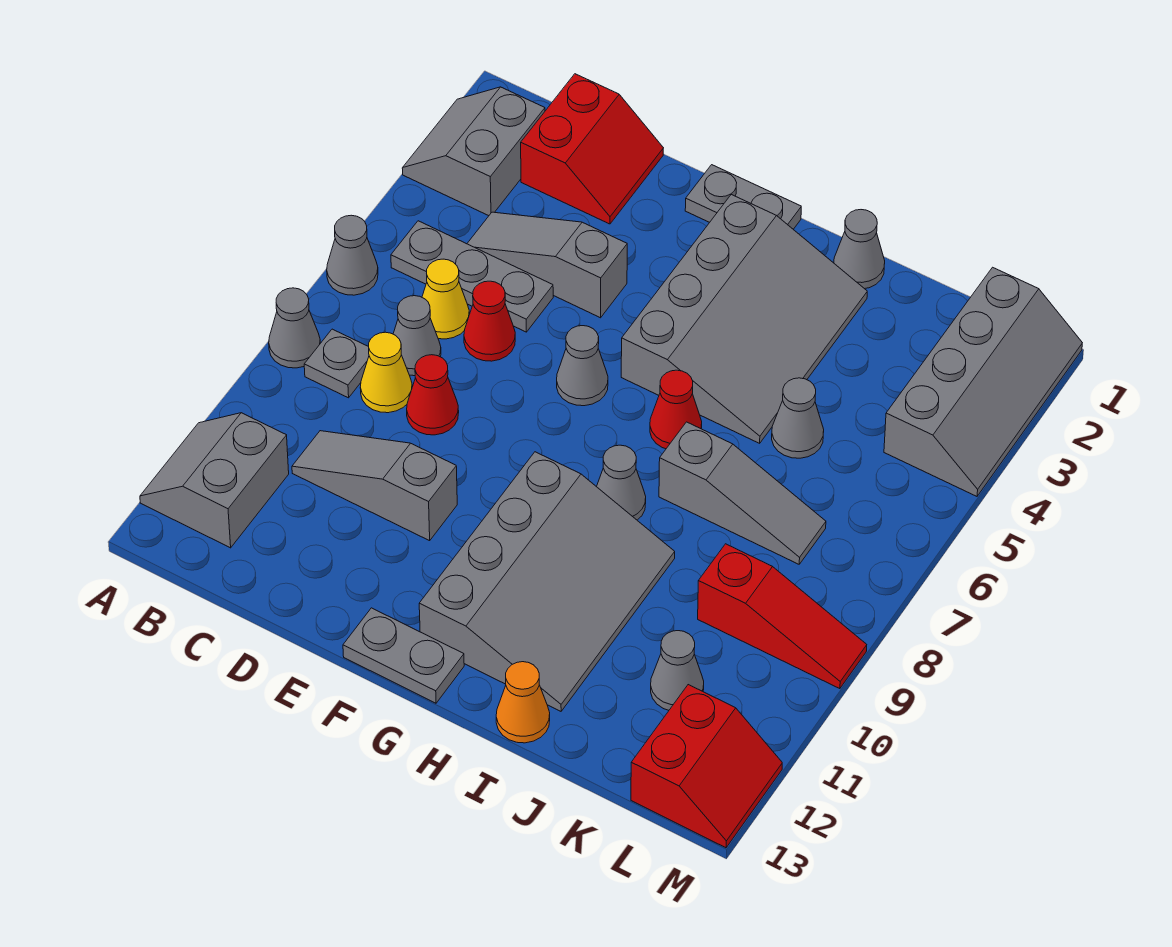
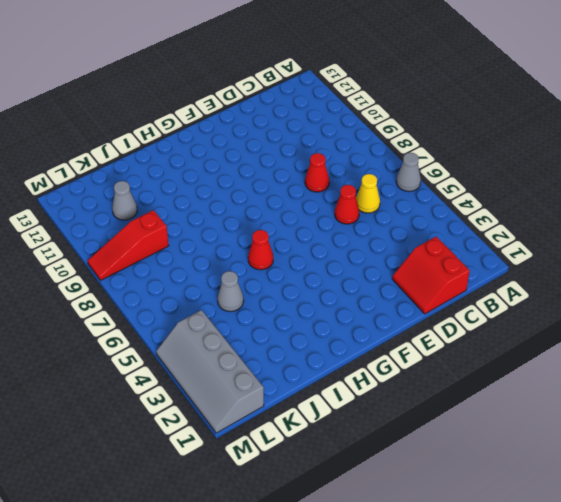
none -> grey 2x2 slope [402,87,545,216]
none -> grey 1x1 cone [269,288,320,368]
none -> grey 2x2 slope [140,413,289,548]

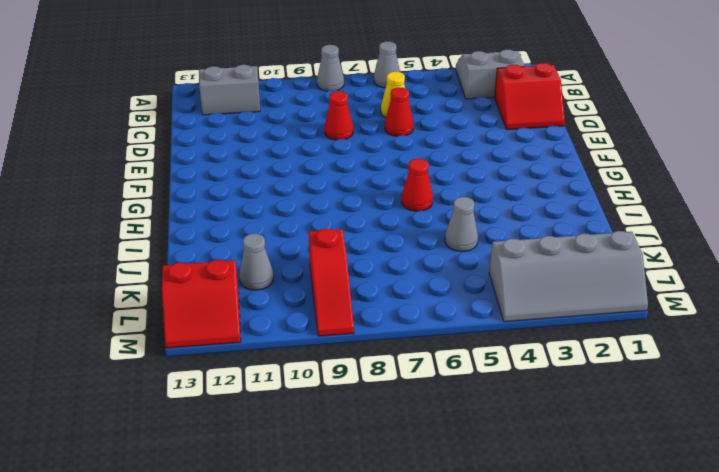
none -> grey 1x3 plate [391,221,553,332]
none -> grey 1x1 plate [304,329,369,398]
none -> grey 1x3 slope [467,212,627,318]

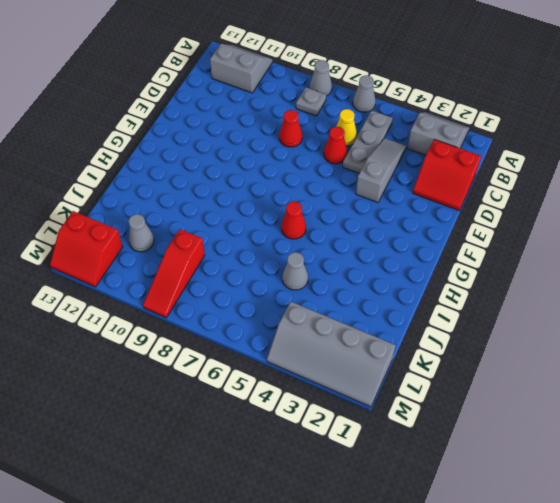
none -> grey 1x1 cone [393,296,441,376]
none -> yellow 1x1 cone [360,332,412,413]
none -> grey 1x3 slope [292,431,457,541]

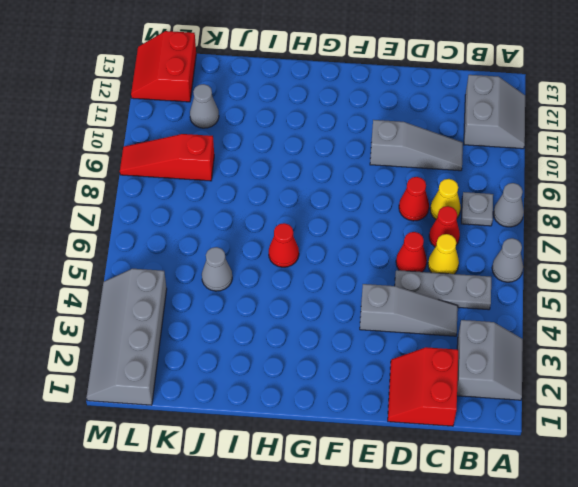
red 1x1 cone [429,206,460,247] -> grey 1x1 cone [393,296,441,376]
none -> grey 1x2 plate [685,165,801,229]
none -> grey 1x1 cone [557,326,608,406]
none -> grey 1x2 plate [343,608,464,703]

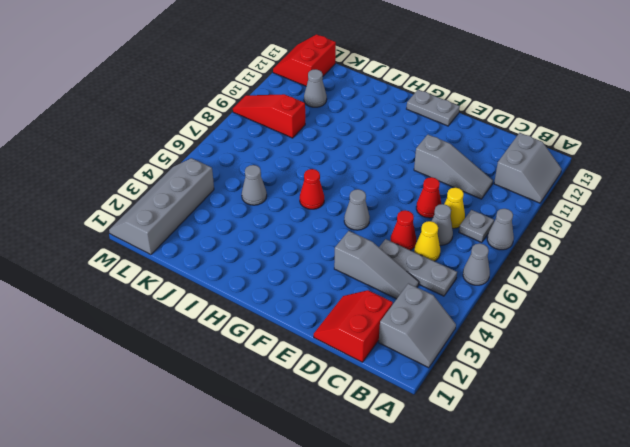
none -> grey 1x2 plate [685,165,801,229]
none -> grey 3x4 slope [621,195,867,443]
none -> grey 3x4 slope [419,452,675,711]

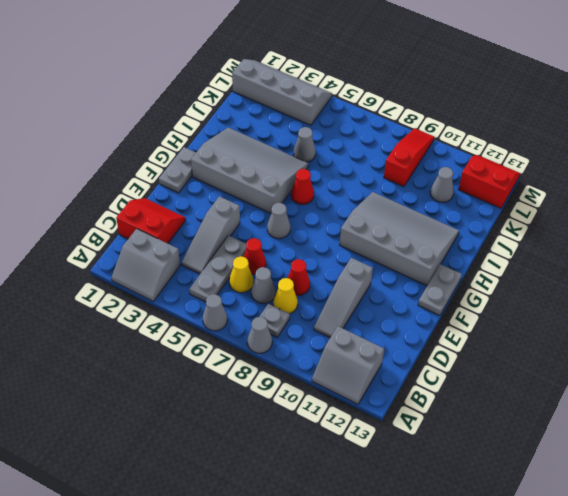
none -> grey 1x1 cone [597,445,646,520]
none -> grey 1x1 cone [834,210,885,289]
none -> grey 1x3 slope [659,422,826,564]

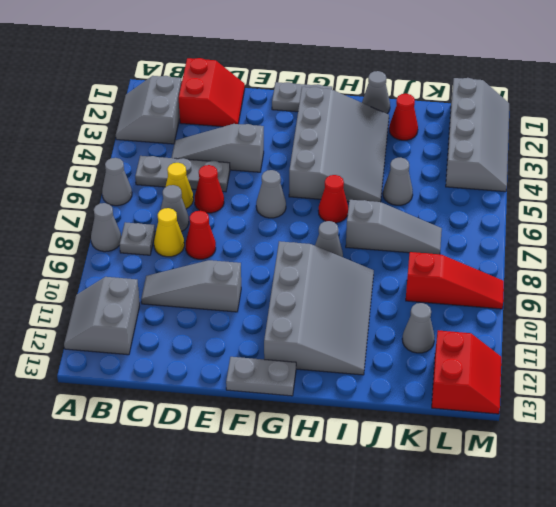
red 1x1 cone [389,94,418,140] -> none
none -> orange 1x1 cone [496,662,550,743]

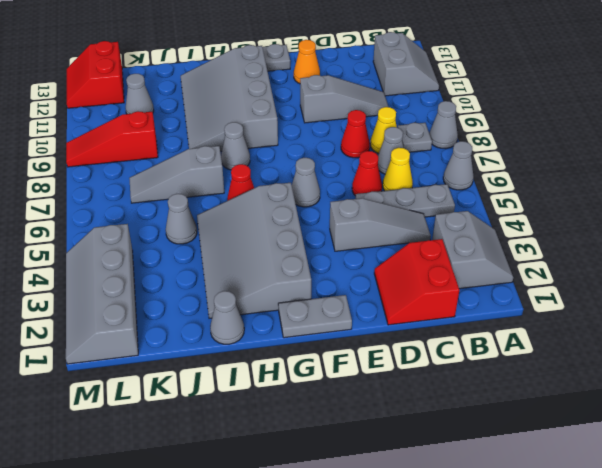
orange 1x1 cone [294,40,320,84] -> orange 1x1 cone moved to [496,662,550,743]

